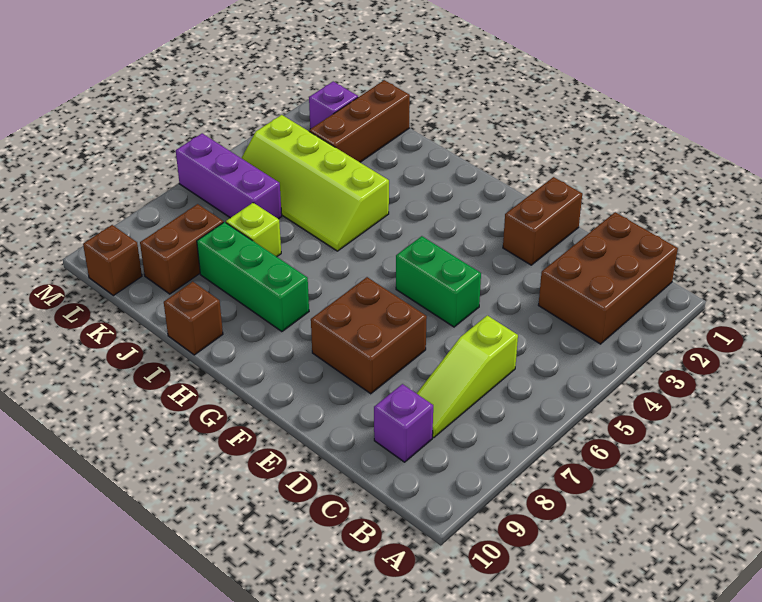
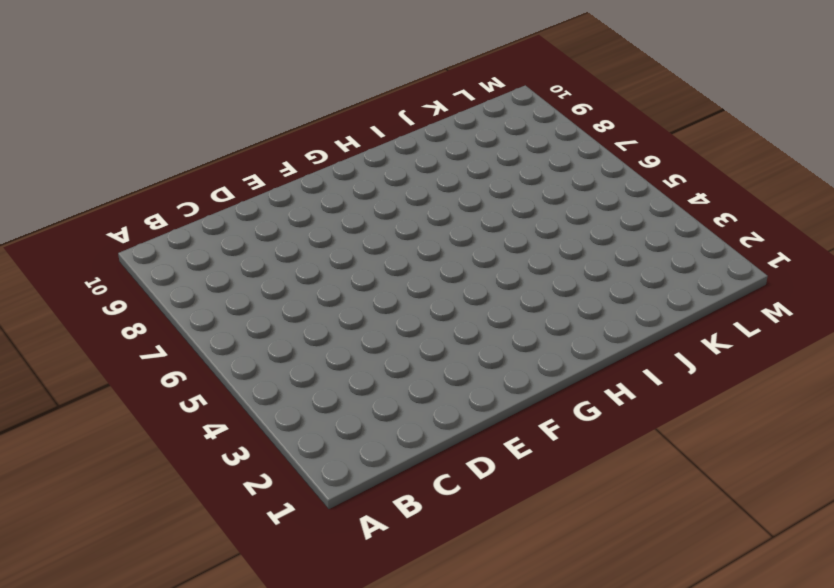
none -> brown 2x3 brick [538,212,678,344]
none -> lime 1x3 slope [417,315,518,438]
none -> purple 1x1 brick [374,384,433,462]

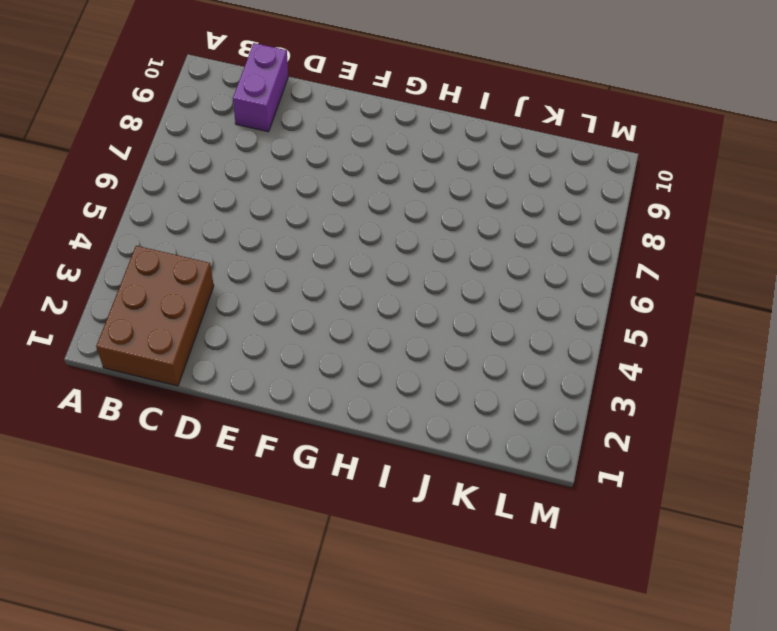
purple 1x2 brick [233,43,288,132] -> purple 1x1 brick [374,384,433,462]
none -> lime 1x3 slope [417,315,518,438]
none -> brown 1x2 brick [503,177,582,265]
none -> green 1x2 brick [396,236,481,327]

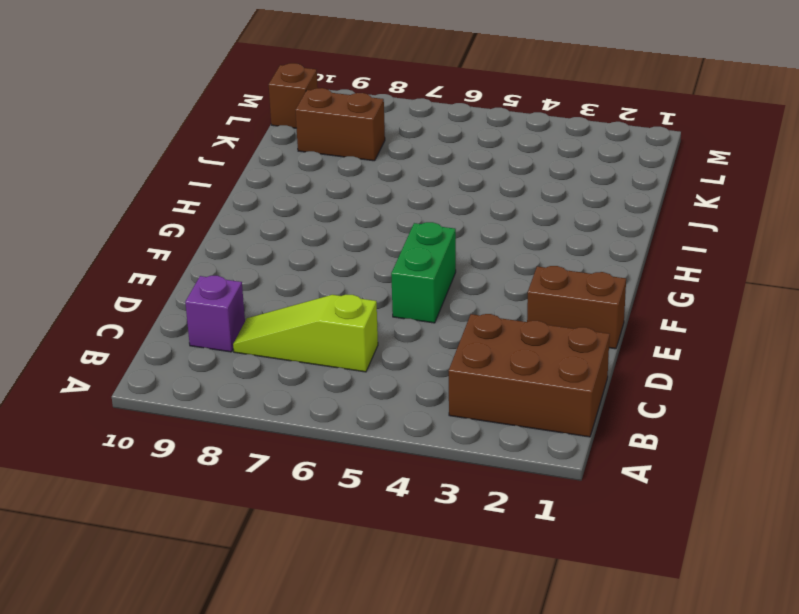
none -> brown 2x2 brick [311,277,427,394]
none -> green 1x3 brick [197,222,309,332]
none -> lime 2x4 slope [242,115,389,251]

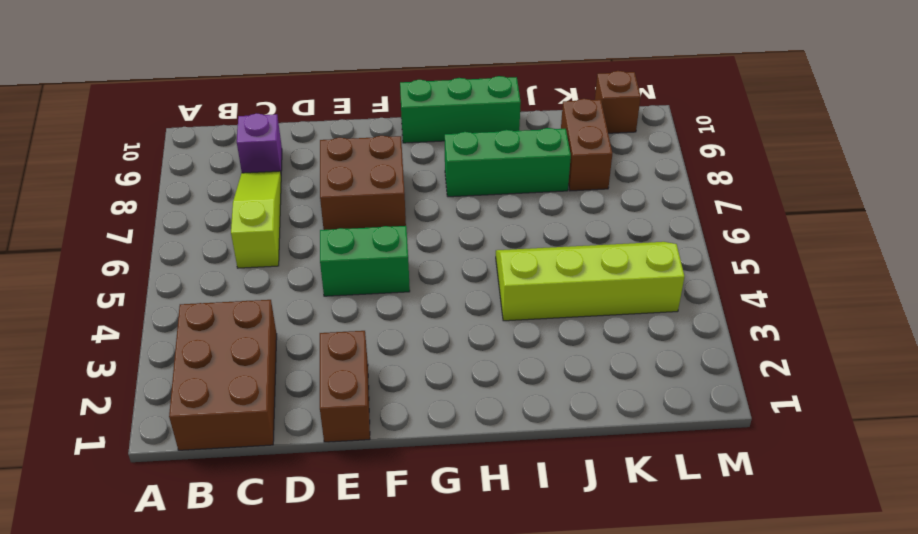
green 1x3 brick [400,76,521,143] -> brown 1x1 brick [164,282,223,355]
none -> lime 1x1 brick [226,203,281,257]
none -> brown 1x3 brick [309,80,410,162]
none -> purple 1x3 brick [176,133,282,219]

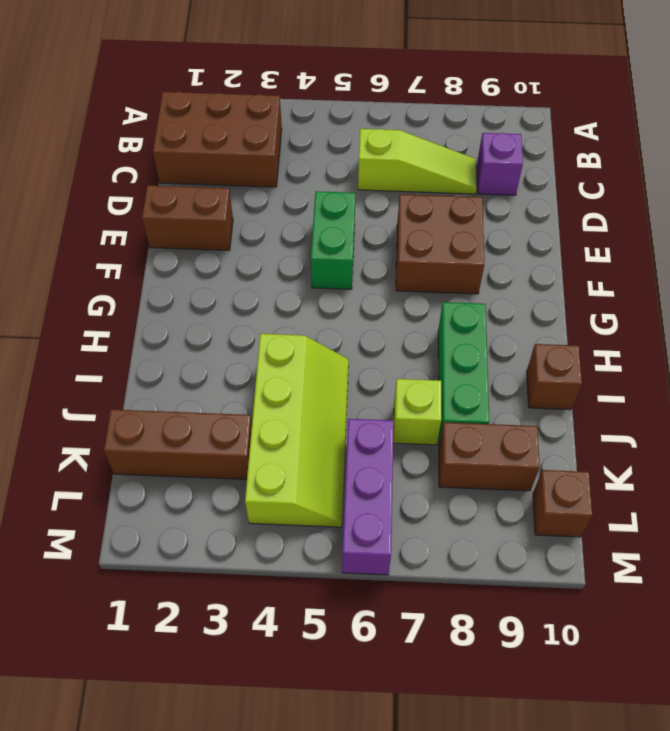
none -> purple 1x1 brick [309,81,358,129]

